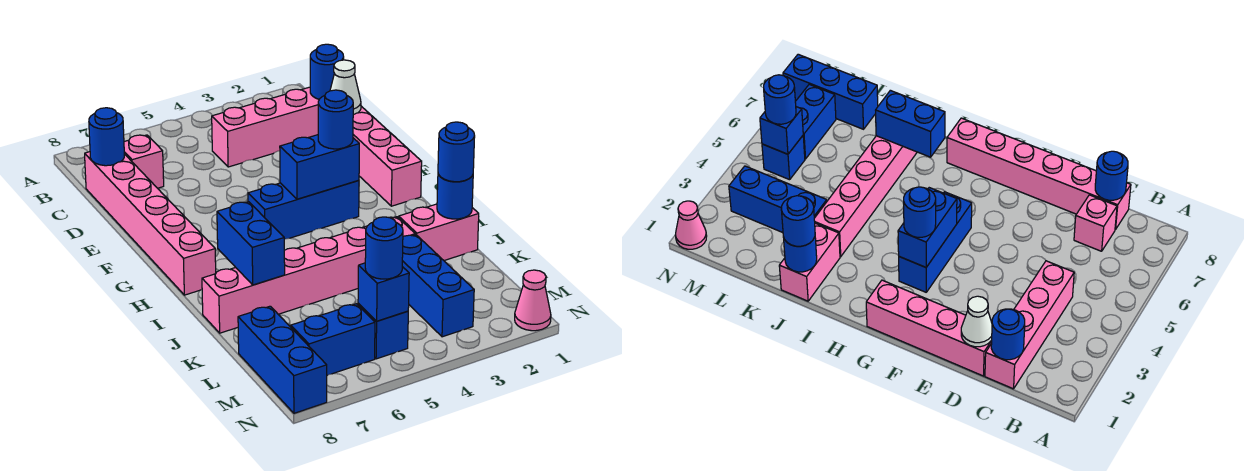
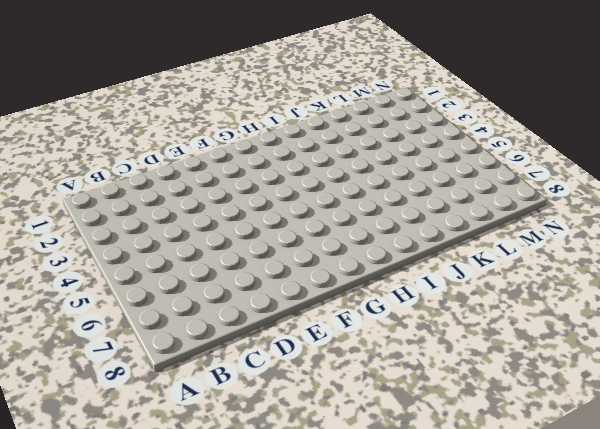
none -> pink 1x4 brick [212,87,319,167]
none -> pink 1x1 brick [124,135,164,188]
none -> pink 1x6 brick [85,152,216,295]

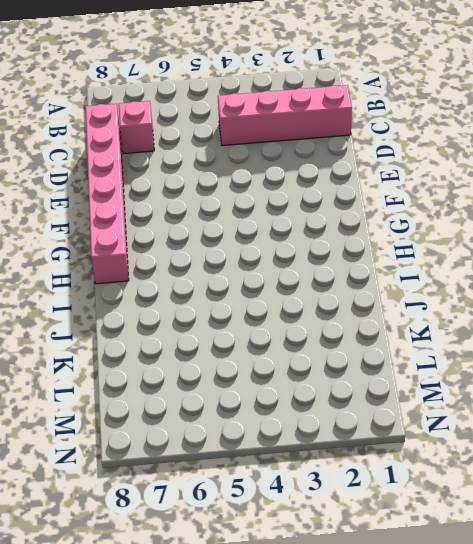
none -> pink 1x4 brick [353,106,422,206]
none -> blue 1x3 brick [248,180,359,239]
none -> pink 1x2 brick [399,204,479,261]

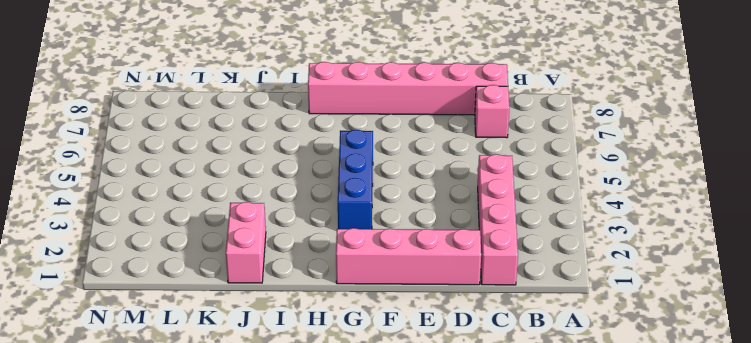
none -> pink 1x6 brick [202,217,415,333]
none -> blue 1x3 brick [402,235,474,337]
none -> blue 1x3 brick [238,306,327,413]

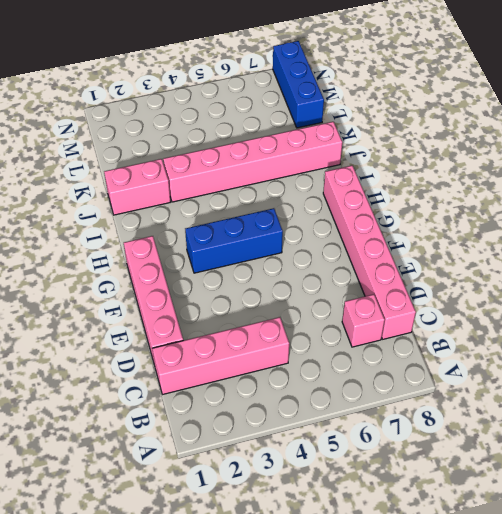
none -> blue 1x3 brick [402,235,474,337]
none -> blue 1x1 brick [358,304,408,359]
none -> blue 1x2 brick [291,304,375,375]

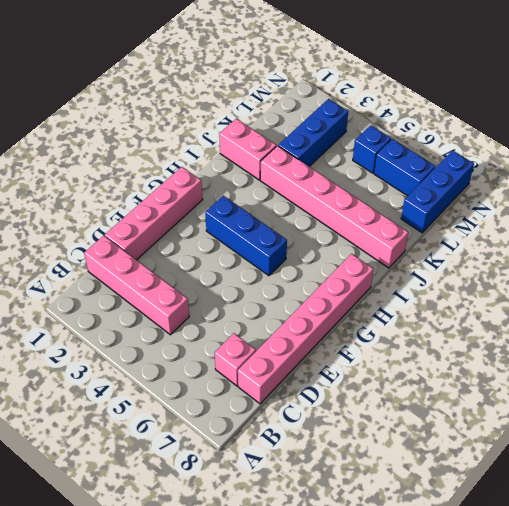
none -> pink 1x1 cone [515,270,551,331]
none -> blue 1x1 round brick [310,44,344,99]
none -> blue 1x1 round brick [89,108,124,166]

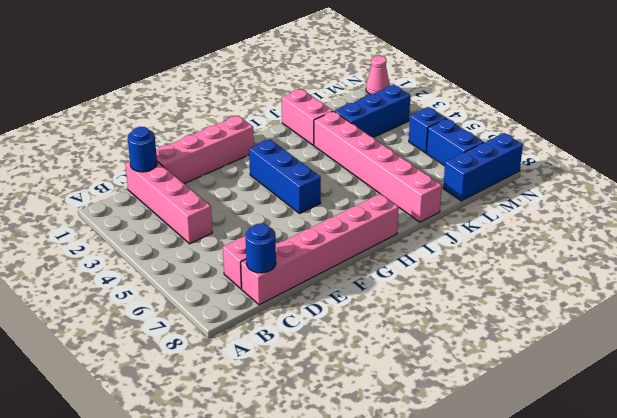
none -> white 1x1 cone [330,60,361,115]
none -> blue 1x2 brick [280,135,359,199]
none -> blue 1x2 brick [217,202,285,285]

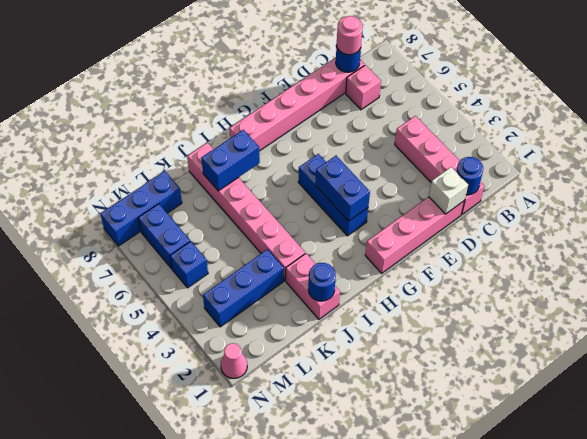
pink 1x1 round brick [337,16,363,55] -> none
white 1x1 brick [429,167,468,214] -> white 1x1 cone [330,60,361,115]
none -> blue 1x1 brick [358,263,409,321]
none -> blue 1x1 round brick [318,90,353,149]
none -> blue 1x1 round brick [438,122,475,182]

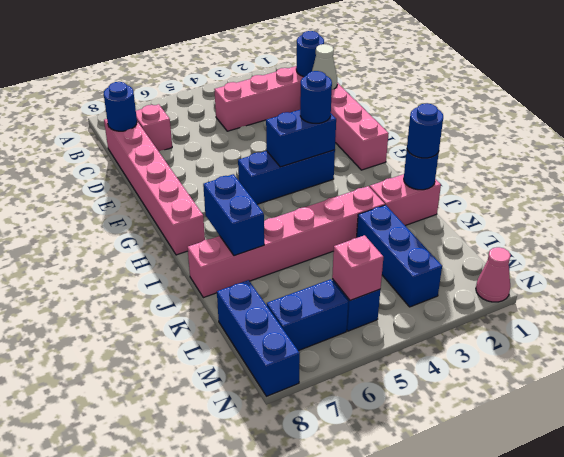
pink 1x1 brick [332,235,383,301] -> blue 1x1 brick [358,263,409,321]
none -> blue 1x1 round brick [365,217,403,279]

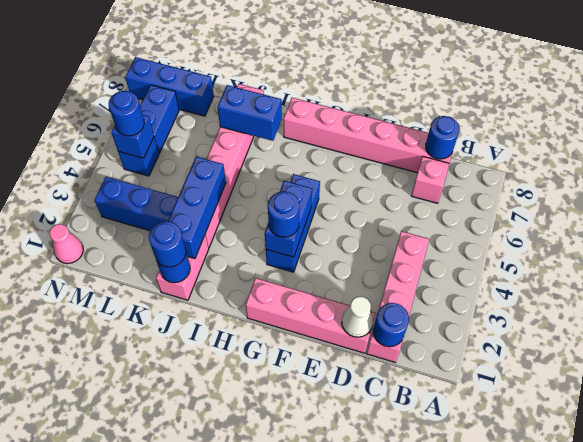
blue 1x3 brick [168,157,226,258] -> none

